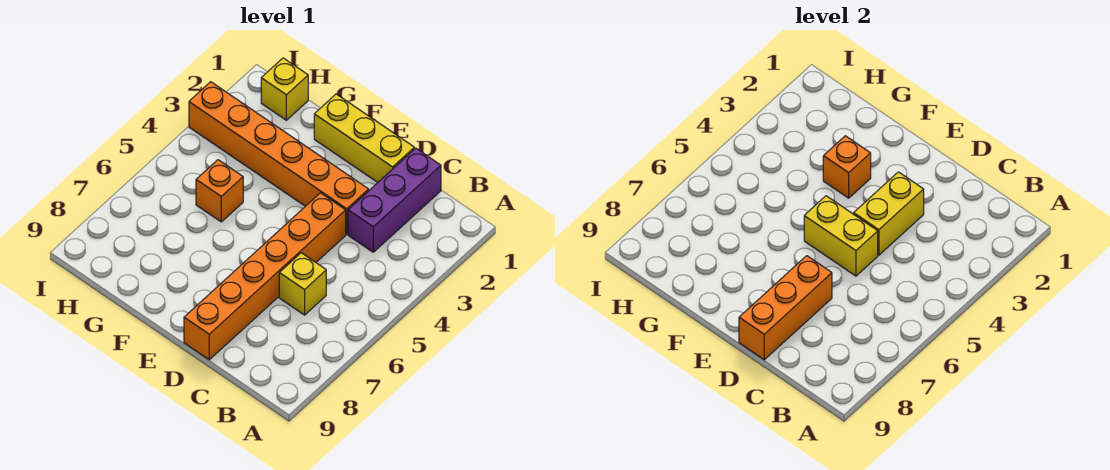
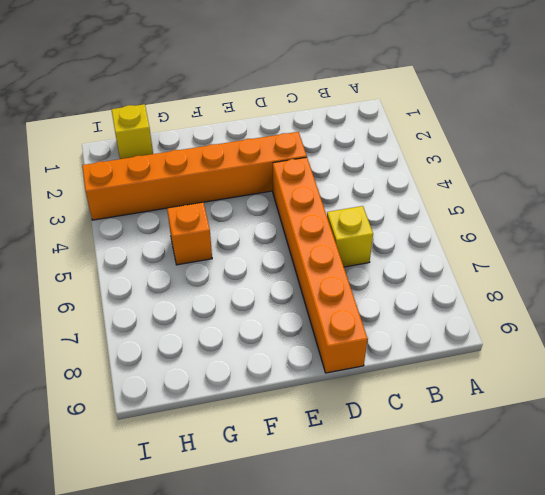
none -> purple 1x3 brick [348,148,441,252]
none -> yellow 1x3 brick [314,94,414,182]

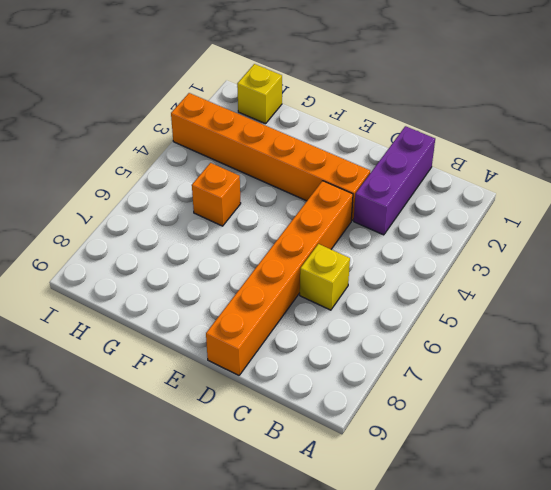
none -> yellow 1x3 brick [314,94,414,182]
none -> yellow 1x2 brick [854,172,924,255]

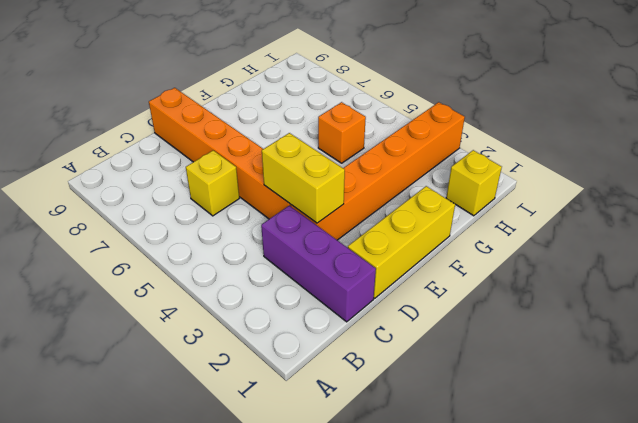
none -> yellow 1x2 brick [804,196,878,276]
none -> orange 1x3 brick [739,256,832,360]

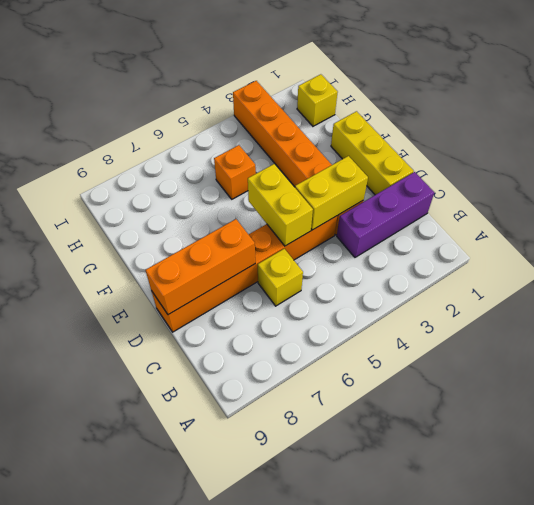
none -> orange 1x1 brick [823,136,871,198]

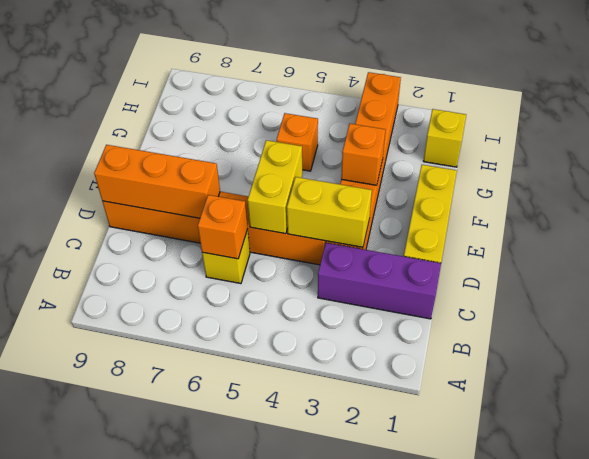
orange 1x1 brick [198,195,248,259] -> none

